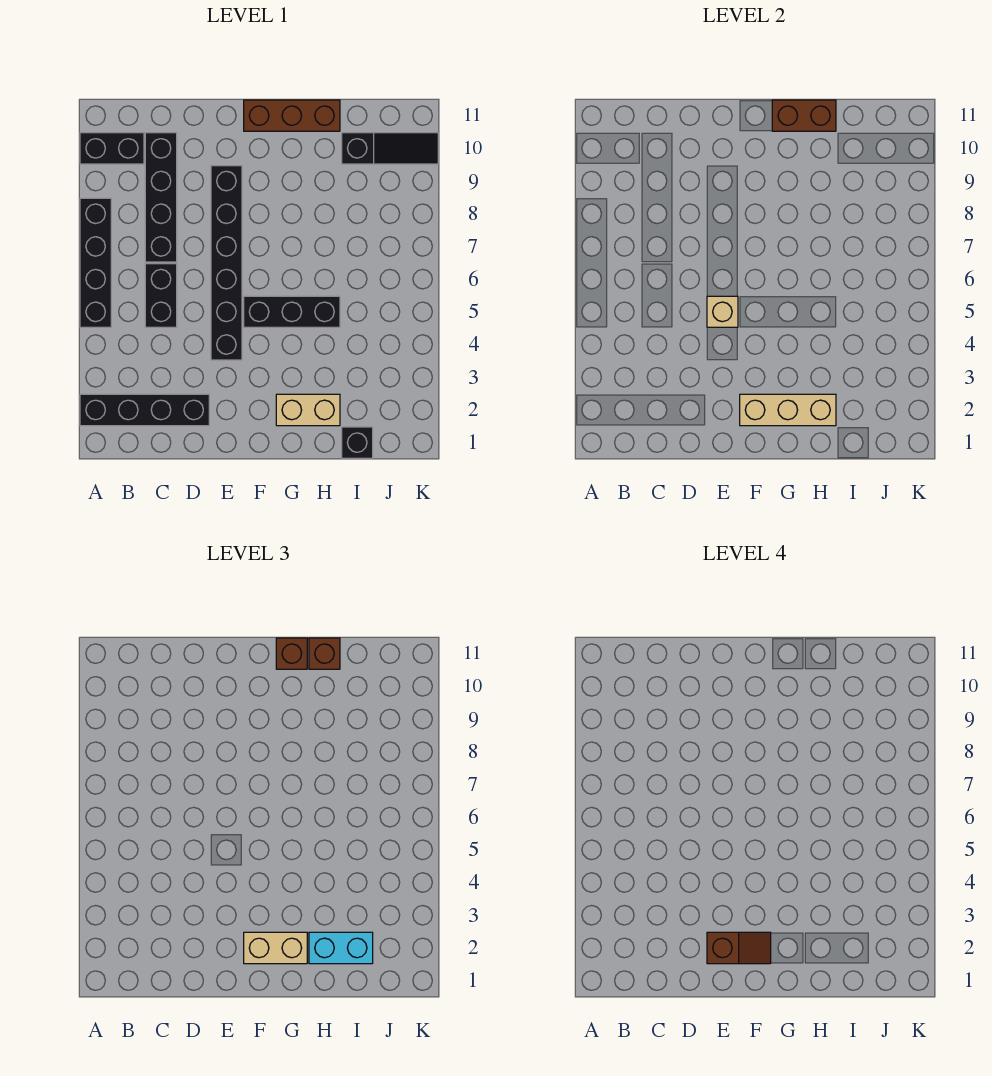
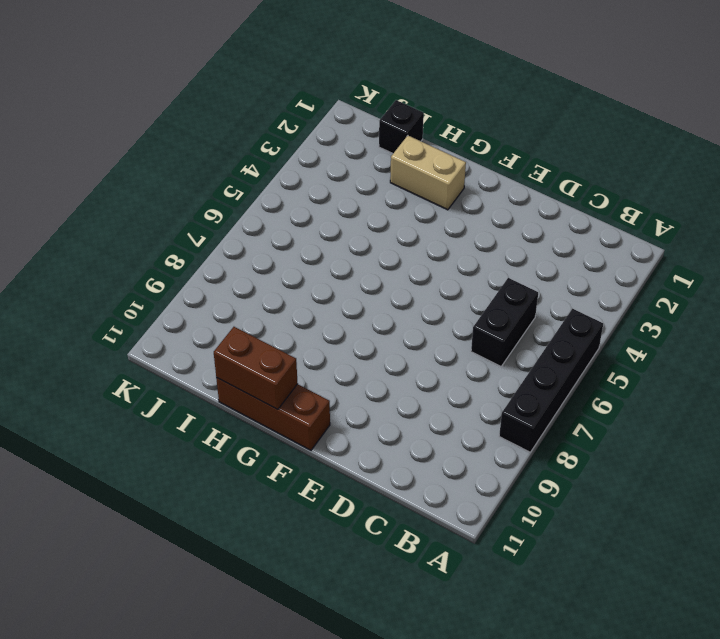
none -> black 1x4 brick [80,394,209,426]
none -> black 1x2 brick [80,133,144,164]
none -> black 1x4 brick [145,133,177,262]

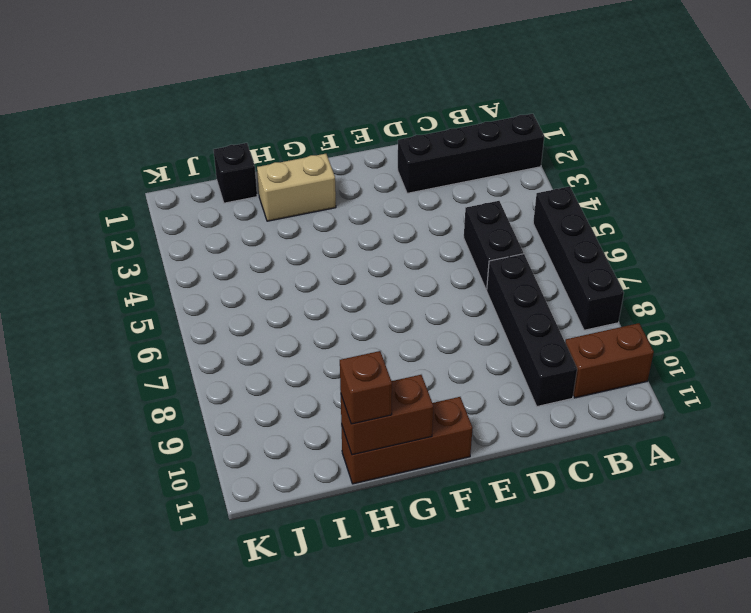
brown 1x2 brick [565,323,654,398] -> black 1x2 brick [80,133,144,164]
none -> black 1x6 brick [211,166,242,360]
none -> black 1x3 brick [244,296,340,327]
none -> black 1x3 slope [342,133,438,164]

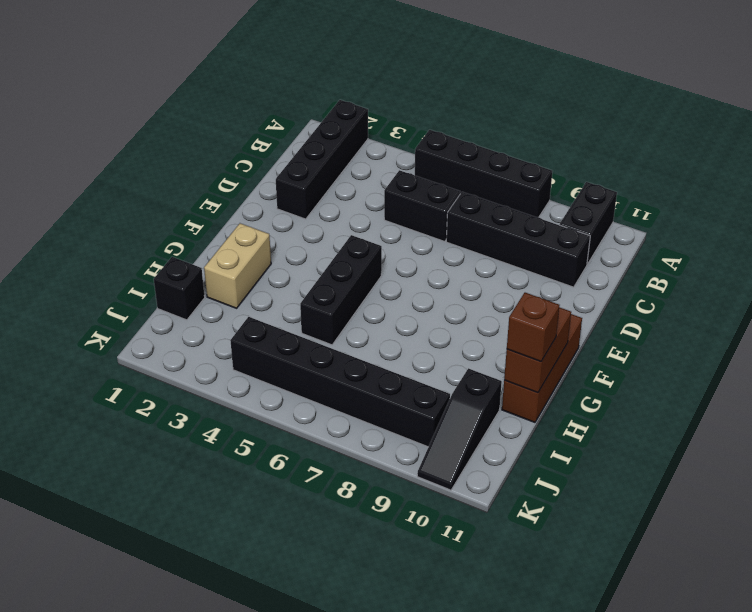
black 1x6 brick [230,317,450,447] -> black 1x6 brick moved to [211,166,242,360]
none -> tan 1x1 brick [707,296,738,327]
none -> tan 1x3 brick [740,394,836,426]
none -> tan 1x2 brick [244,932,307,964]

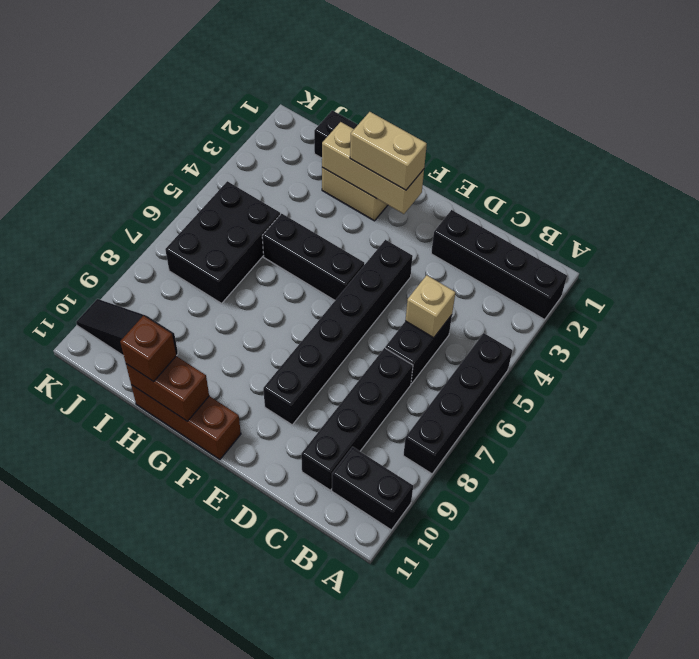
tan 1x1 brick [405,275,455,338] -> tan 1x1 brick moved to [707,296,738,327]
black 2x3 brick [165,181,280,303] -> none
none -> brown 1x1 brick [276,638,307,669]
none -> cyan 1x2 brick [309,932,373,964]
none -> brown 1x2 slope [707,932,771,964]

